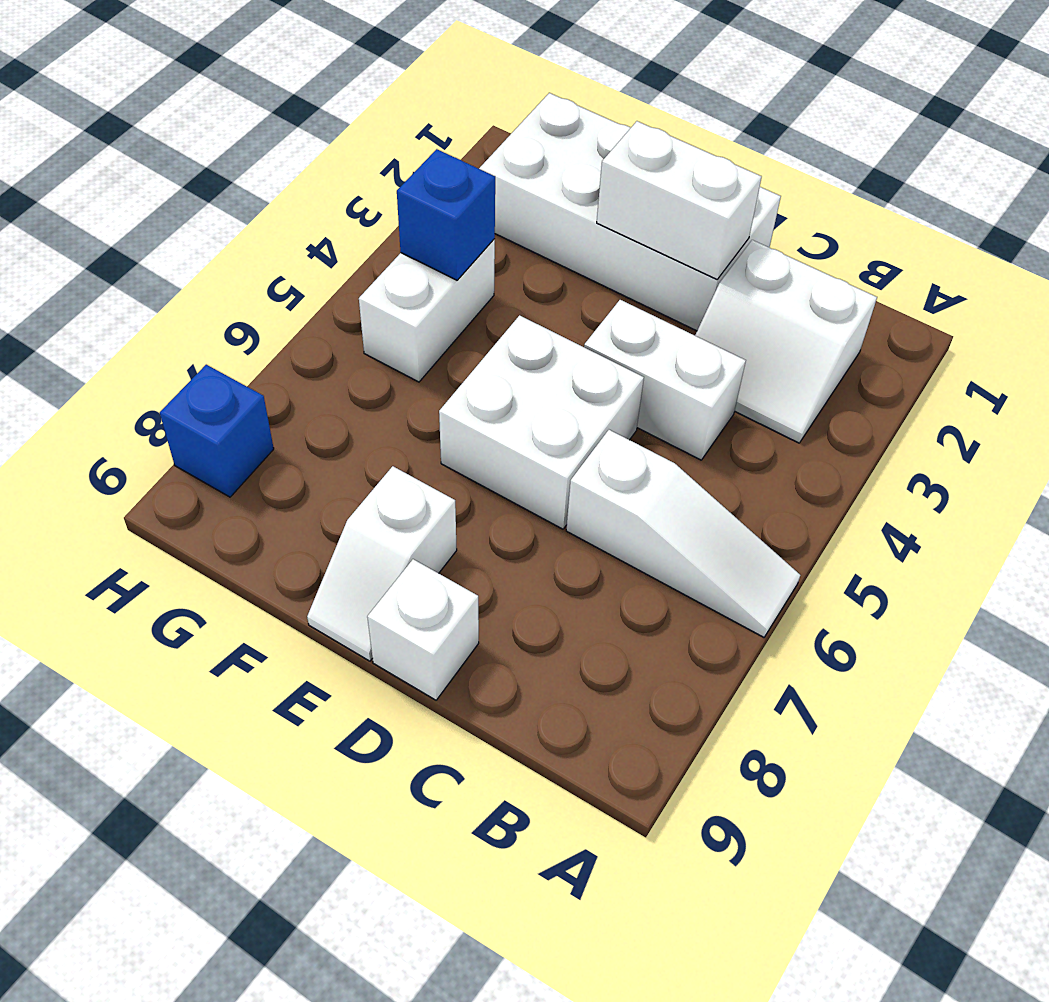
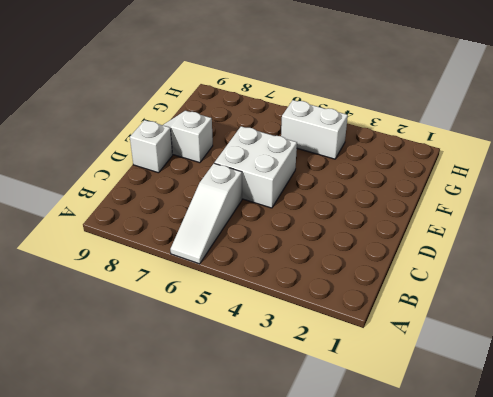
none -> white 2x2 slope [695,240,877,443]
none -> white 1x2 brick [584,300,746,460]

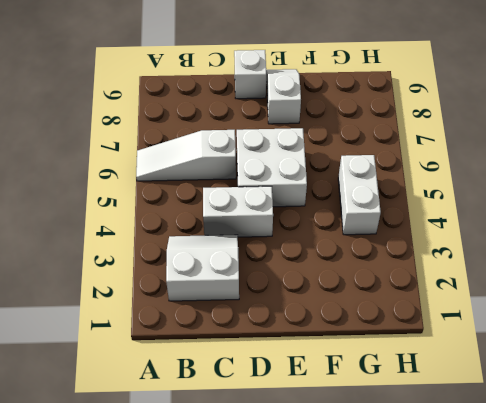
none -> white 2x4 brick [479,93,781,331]
none -> blue 1x1 brick [160,365,274,497]

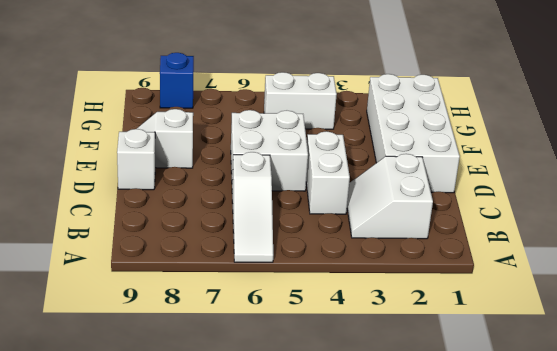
none -> white 1x2 brick [597,121,762,279]
none -> blue 1x1 brick [397,149,495,280]

